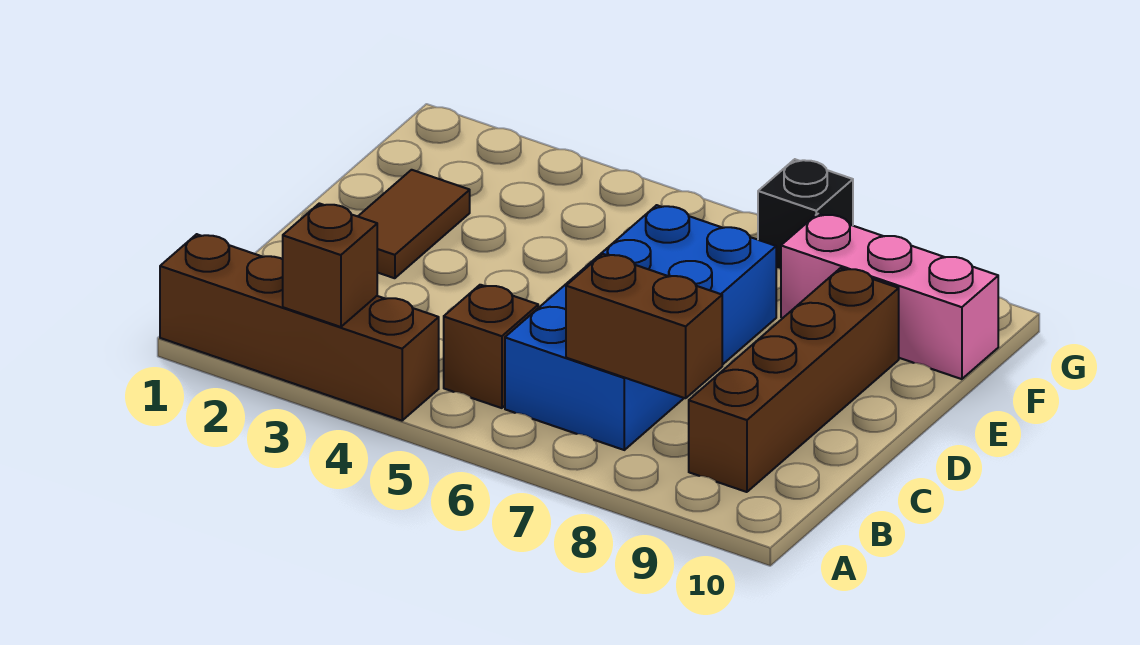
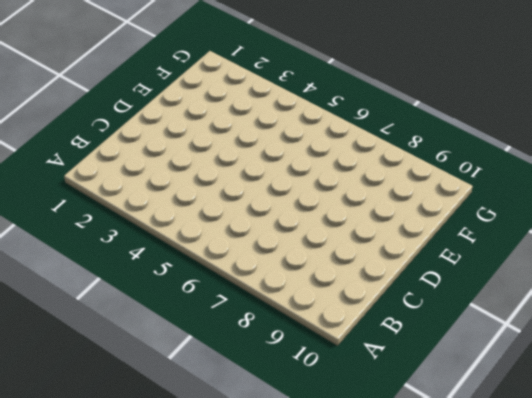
none -> brown 1x4 brick [160,234,439,421]
none -> brown 1x1 brick [444,285,538,408]

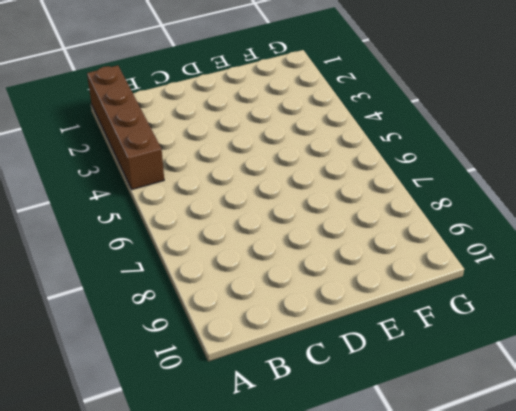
none -> brown 1x1 brick [444,285,538,408]
none -> blue 2x4 brick [505,205,776,450]

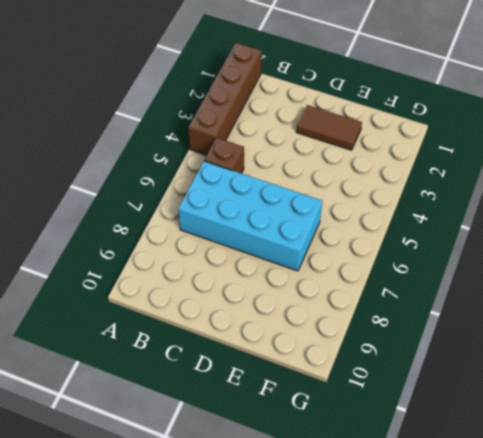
cyan 2x4 brick [178,161,322,271] -> blue 2x4 brick [505,205,776,450]
none -> brown 1x4 brick [689,268,899,492]
none -> pink 1x3 brick [781,214,998,379]

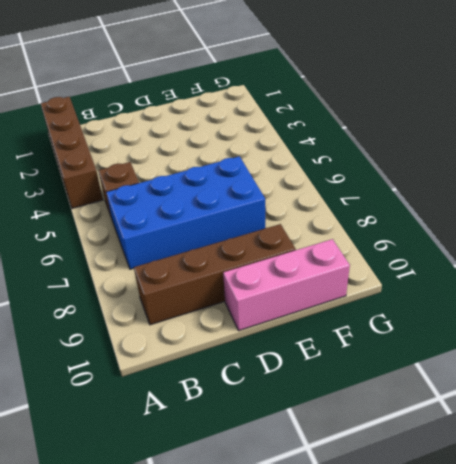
pink 1x3 brick [223,239,350,331] -> pink 1x3 brick turned to [781,214,998,379]
none -> brown 1x2 tile [358,170,470,278]
none -> black 1x1 brick [758,159,853,269]

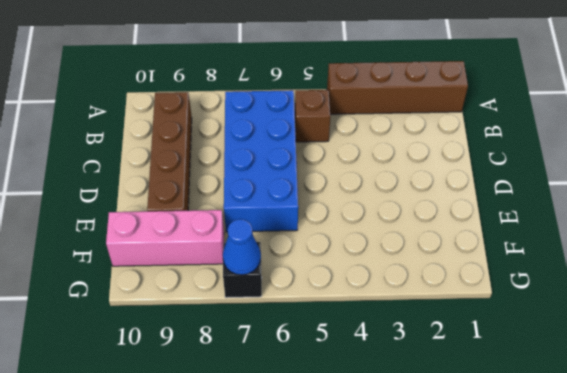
blue 1x1 cone [223,219,261,275] -> none
none -> brown 1x2 tile [358,170,470,278]
none -> brown 1x1 brick [283,203,377,327]

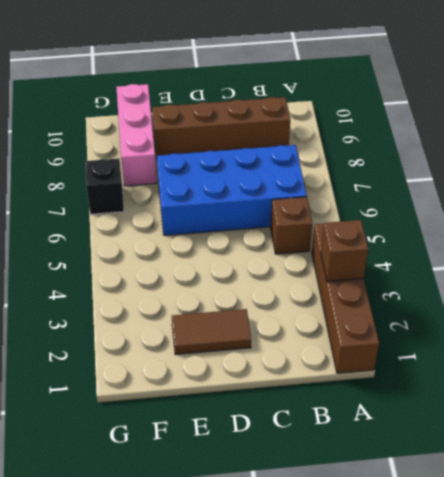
none -> brown 1x2 brick [566,254,722,398]

